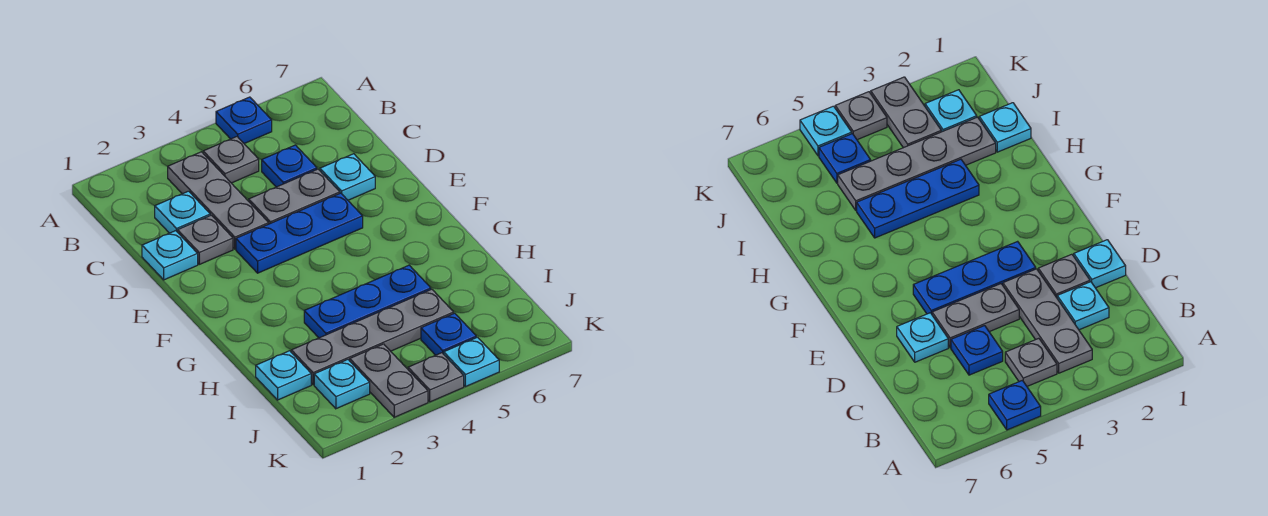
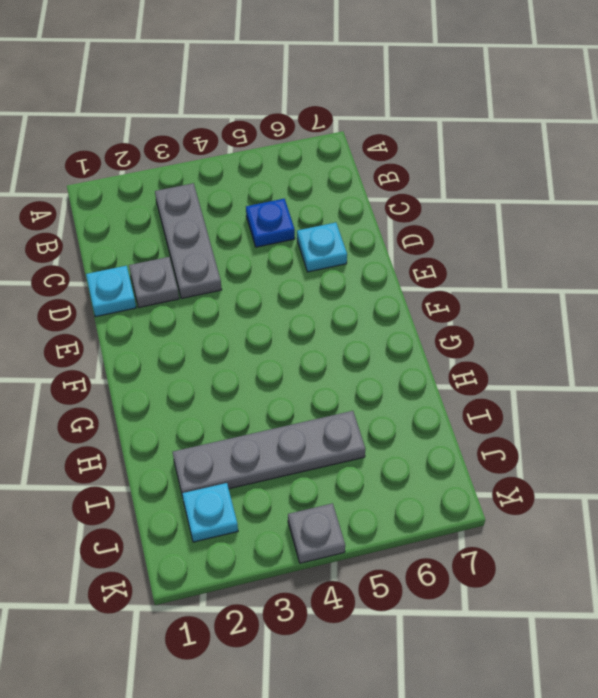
none -> blue 1x1 plate [216,97,272,144]
none -> grey 1x1 plate [203,137,259,183]
none -> cyan 1x1 plate [155,191,210,233]

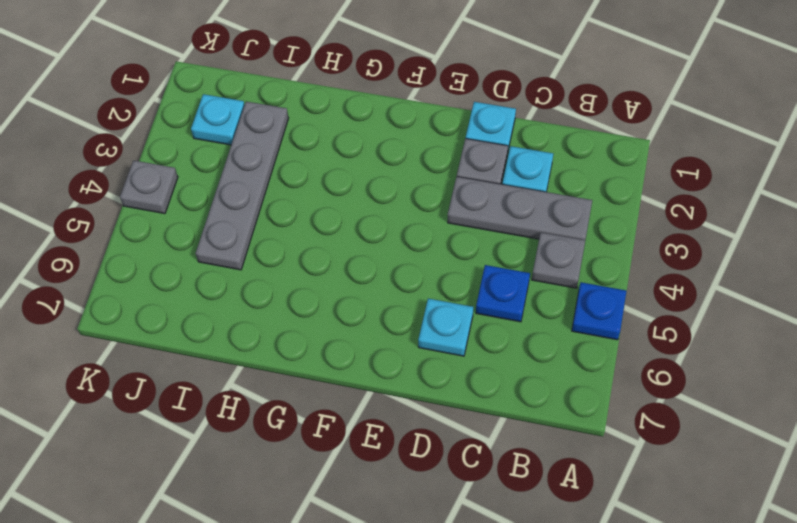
none -> grey 1x2 plate [249,169,340,224]
none -> blue 1x3 plate [236,193,363,273]
none -> blue 1x3 plate [304,265,431,338]

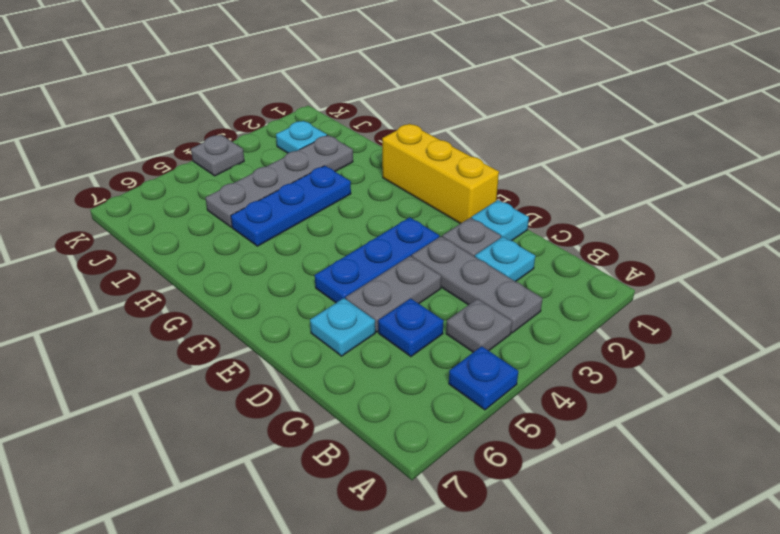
yellow 1x3 brick [382,124,499,224] -> none
none -> cyan 1x1 plate [256,351,311,400]
none -> grey 1x2 plate [350,344,428,417]
none -> blue 1x1 plate [421,313,476,355]

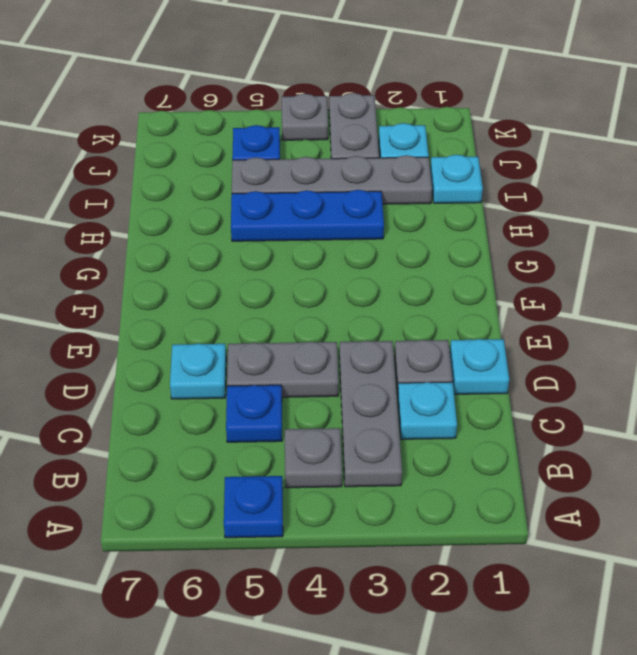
none -> blue 1x3 plate [236,193,363,273]
none -> cyan 1x1 plate [444,337,499,387]

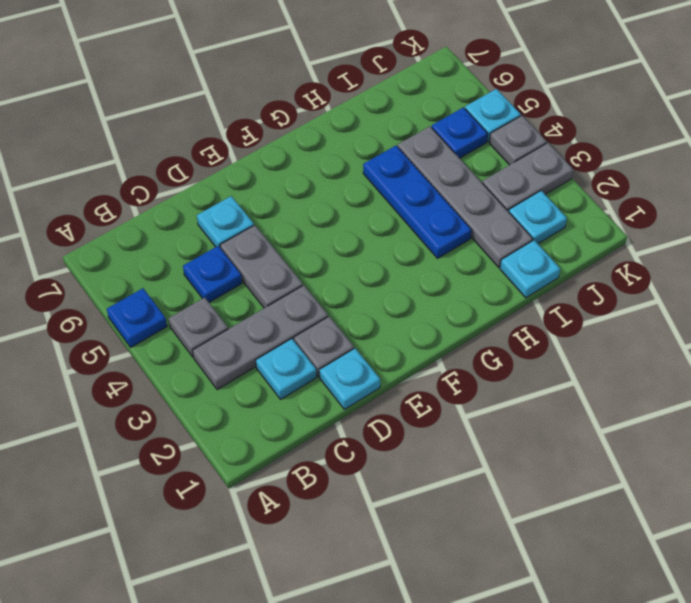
none -> blue 1x3 plate [236,193,363,273]

